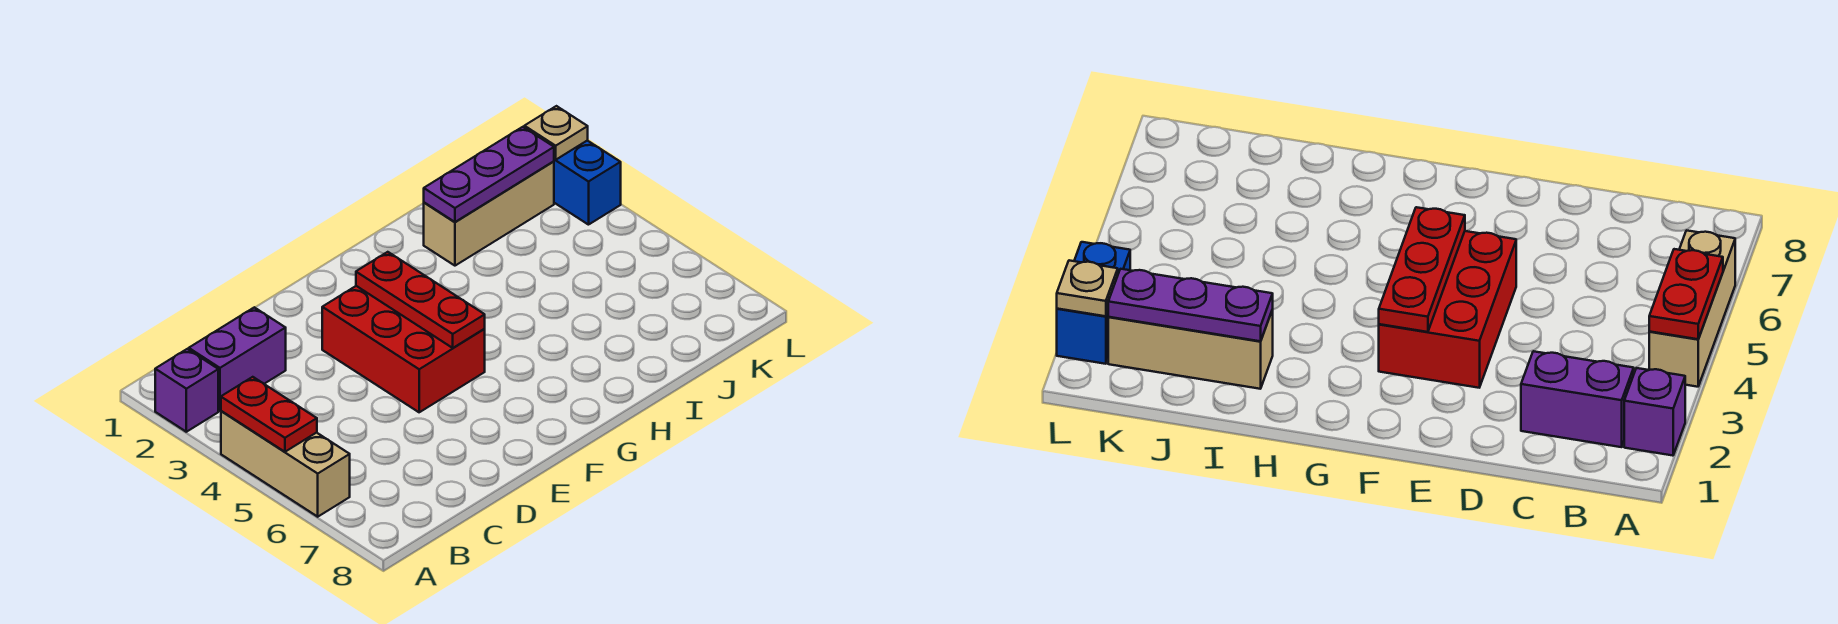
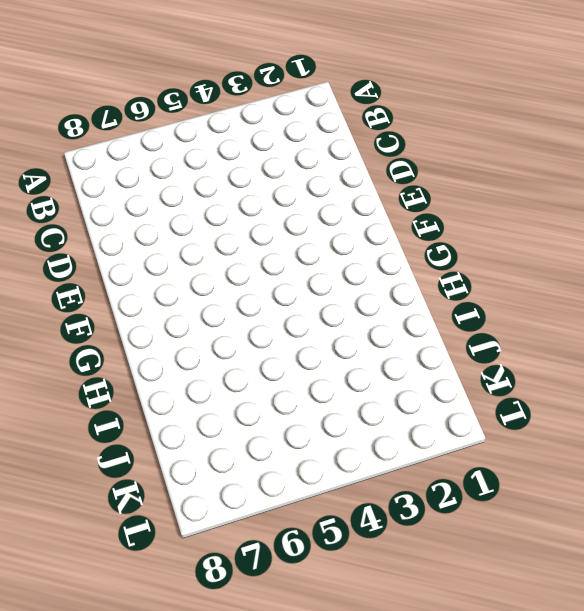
none -> purple 1x1 brick [155,349,218,432]
none -> tan 1x3 brick [221,411,350,517]

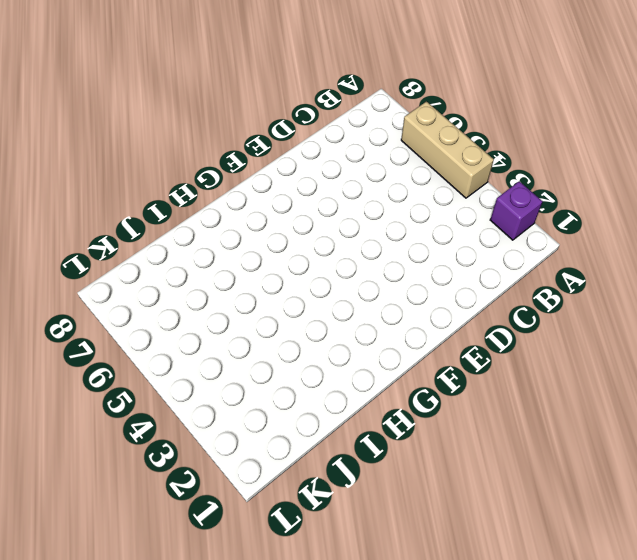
none -> purple 1x2 brick [189,307,286,411]
none -> red 2x3 brick [322,286,485,412]

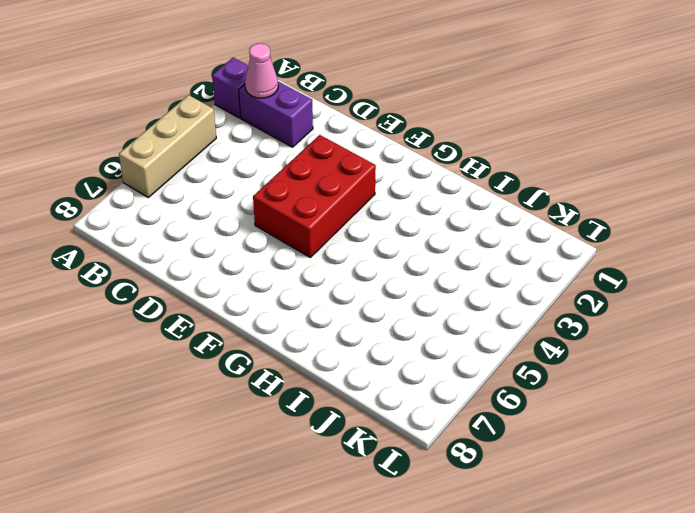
pink 1x1 cone [245,43,278,98] -> none
none -> tan 1x3 brick [424,161,554,266]
none -> blue 1x2 brick [554,141,621,225]

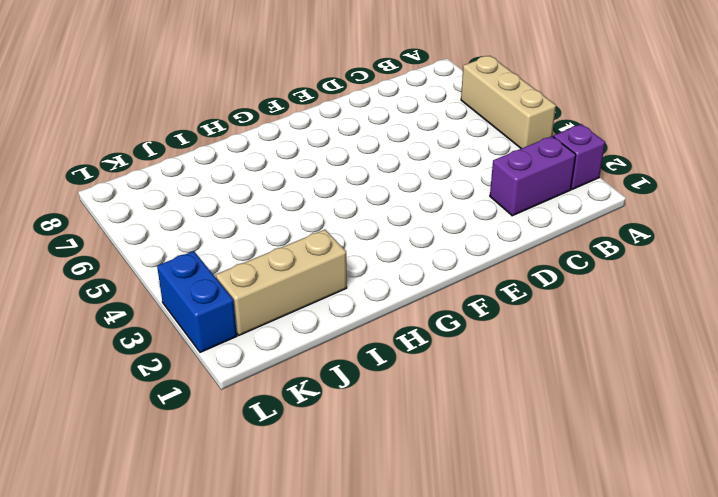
none -> red 2x3 brick [322,286,485,412]
none -> red 1x2 plate [221,377,317,452]

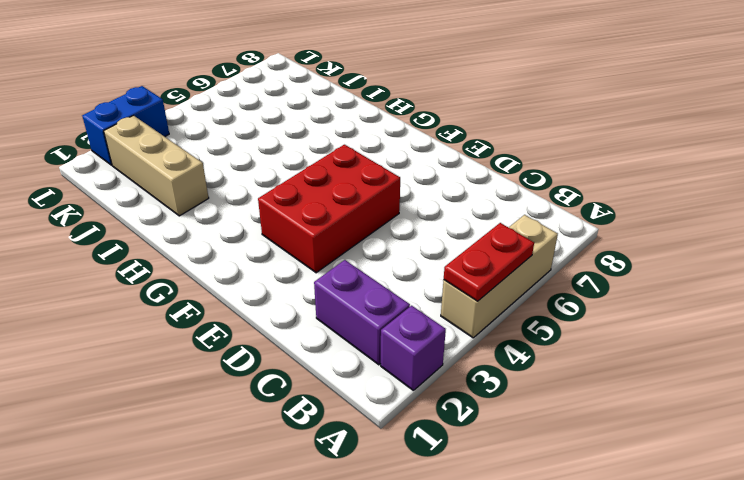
none -> red 1x3 plate [356,252,485,348]
none -> purple 1x3 plate [424,127,554,222]

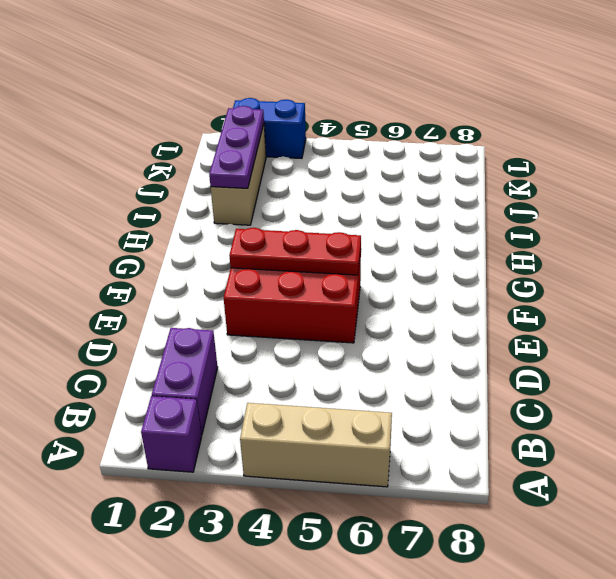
none -> red 1x2 plate [221,377,317,452]
none -> tan 1x1 plate [524,106,588,160]

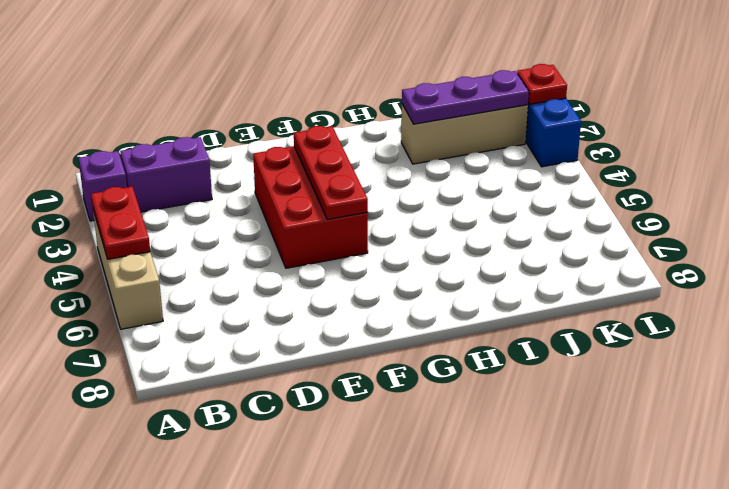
red 1x1 plate [517,64,567,104] -> tan 1x1 plate [524,106,588,160]

